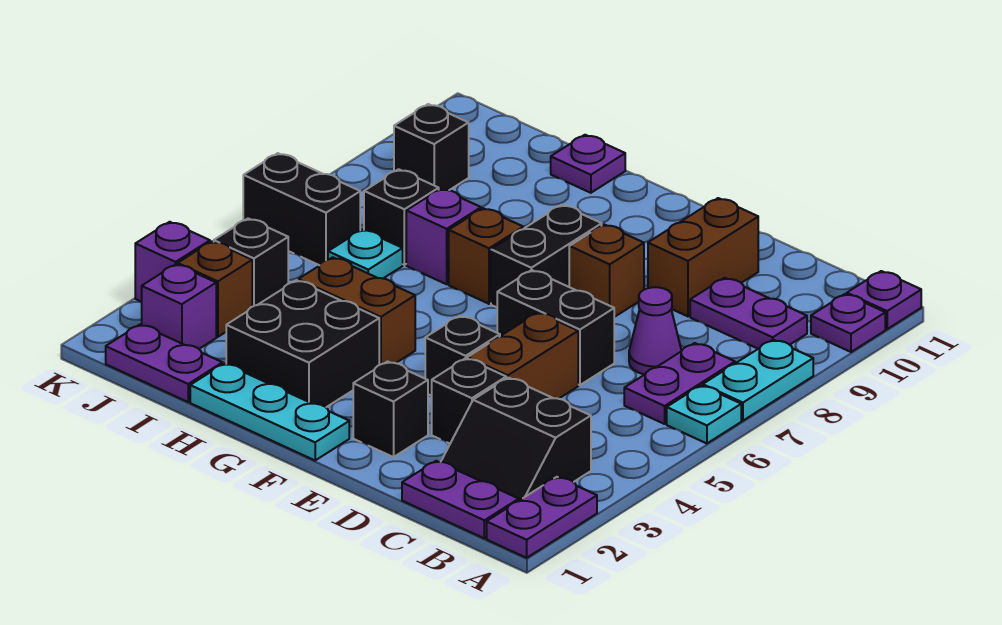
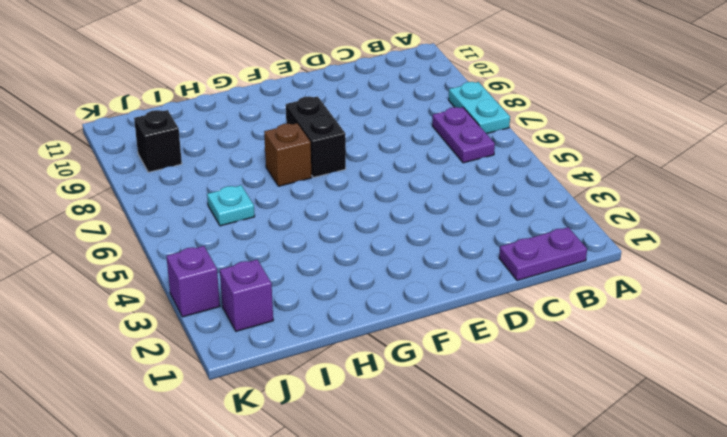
none -> purple 1x2 plate [487,477,597,558]
none -> cyan 1x1 plate [667,385,741,443]
none -> purple 1x1 plate [811,294,885,352]
none -> purple 1x1 plate [847,271,921,329]

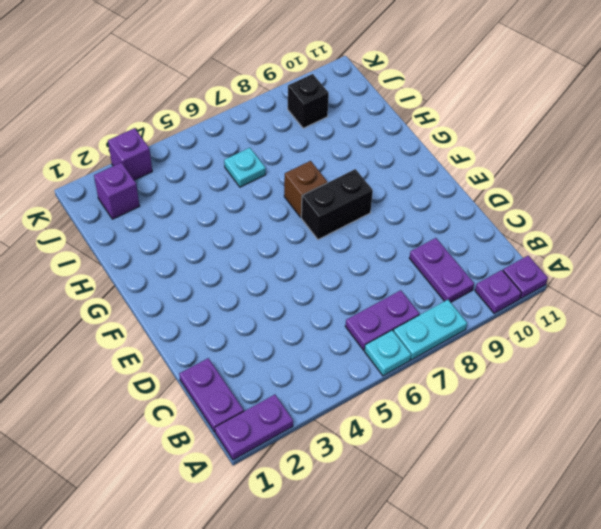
none -> black 2x2 slope [441,378,591,500]
none -> purple 1x1 cone [629,287,681,375]
none -> black 1x1 brick [432,358,506,444]
none -> brown 1x2 brick [468,313,578,399]

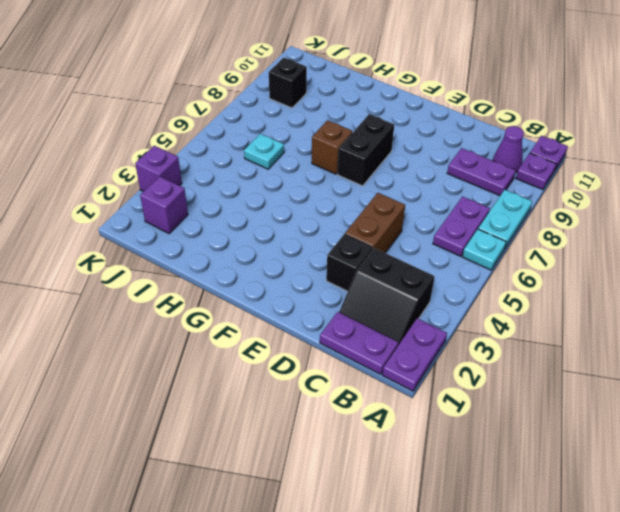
purple 1x1 cone [493,126,524,173] -> purple 1x1 cone moved to [629,287,681,375]
none -> black 1x2 brick [497,270,614,385]
none -> brown 1x2 brick [648,198,758,316]
none -> black 1x1 brick [353,362,428,457]
none -> black 1x1 brick [425,316,500,396]

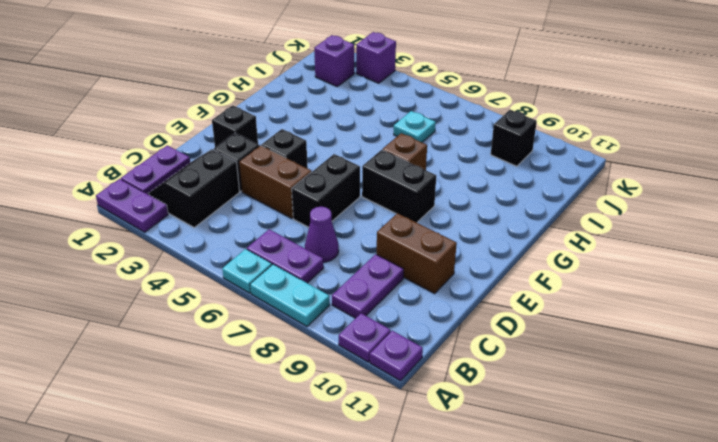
none -> brown 1x1 brick [569,224,644,317]
none -> cyan 1x3 plate [190,363,349,460]
none -> black 2x2 brick [226,280,379,407]
none -> brown 1x2 brick [298,257,415,365]

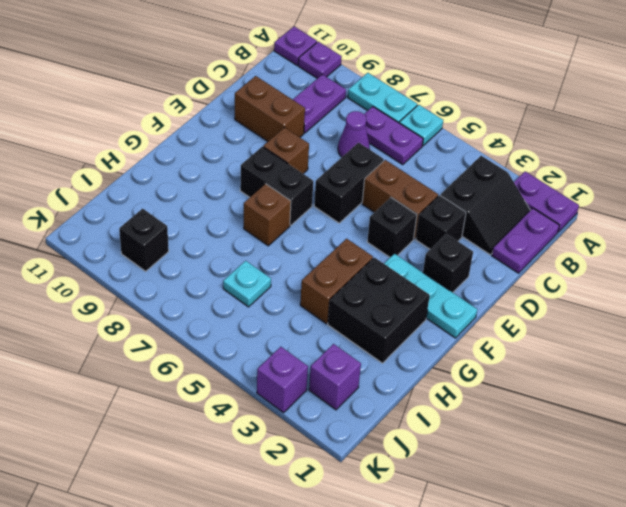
cyan 1x3 plate [384,254,477,338] -> cyan 1x3 plate turned to [190,363,349,460]
none -> purple 1x1 brick [406,189,481,284]
none -> purple 1x1 plate [551,135,625,193]
none -> purple 1x2 plate [106,325,223,402]
none -> black 1x1 brick [364,169,439,265]

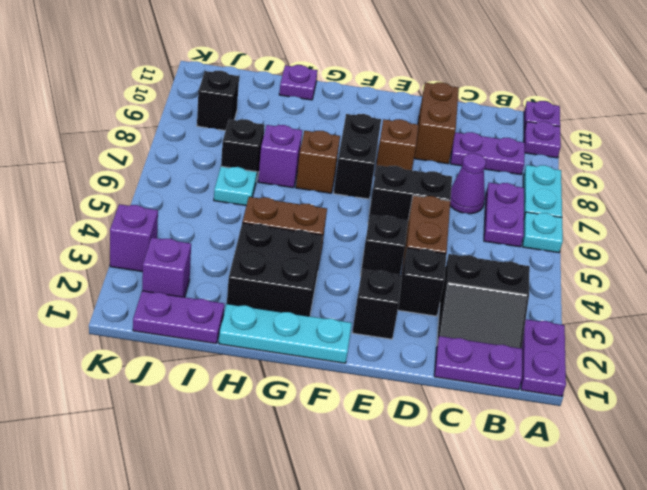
none -> brown 1x1 brick [178,241,252,337]
none -> black 1x1 brick [214,219,288,307]
none -> black 1x2 brick [243,153,360,265]

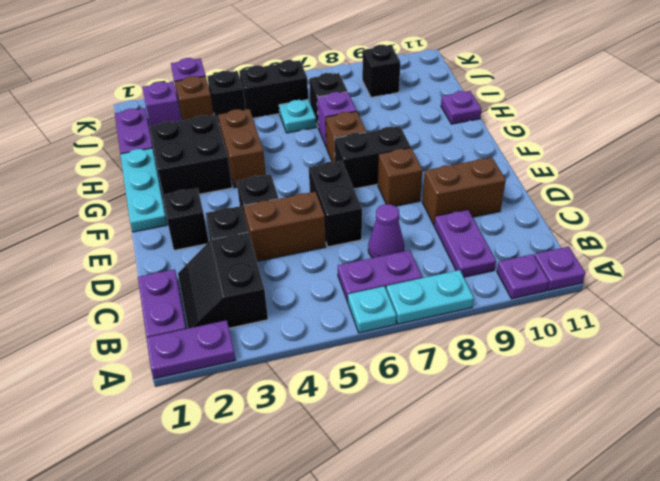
black 1x2 brick [239,60,308,118] -> black 1x2 brick turned to [243,153,360,265]

